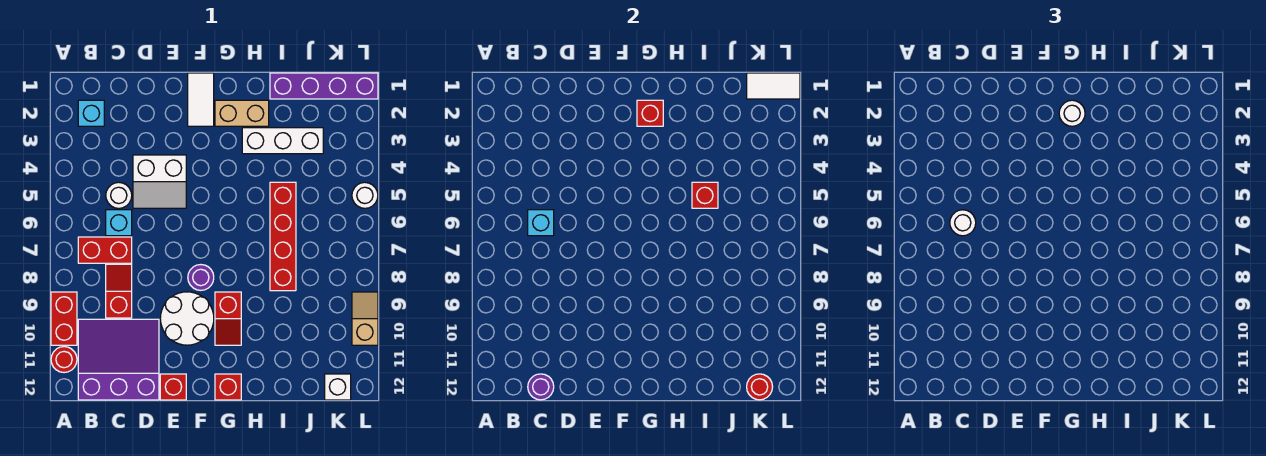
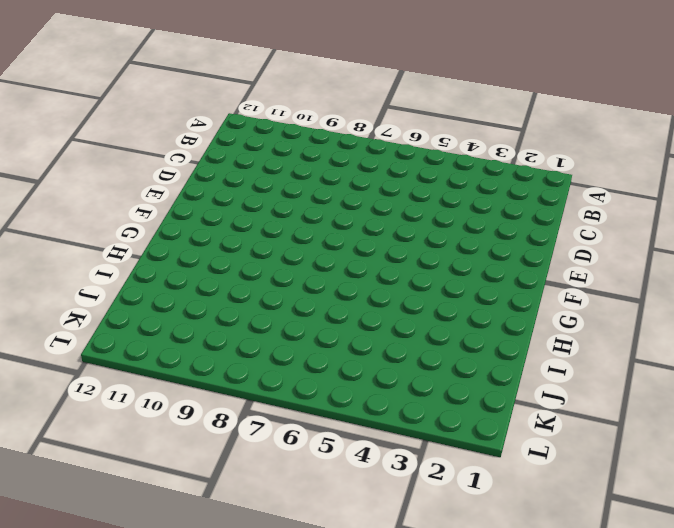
none -> red 1x2 brick [51,292,77,345]
none -> red 1x1 round brick [51,347,77,373]
none -> cyan 1x1 brick [78,100,104,126]
none -> red 1x2 brick [78,237,132,263]

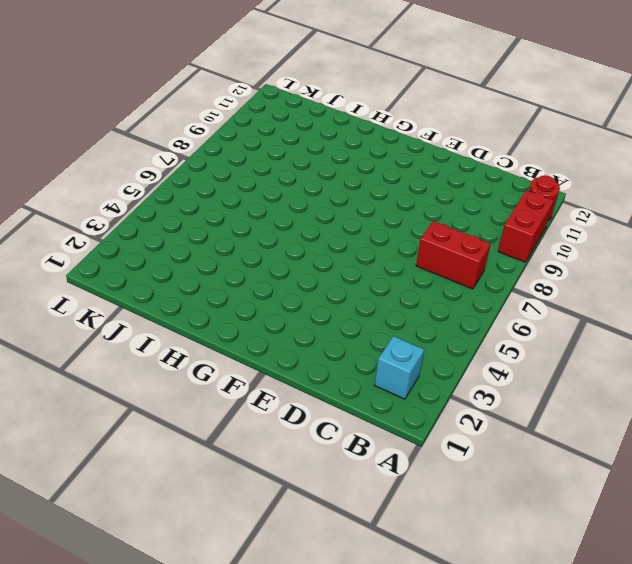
none -> purple 3x3 slope [78,319,159,400]
none -> white 1x1 round brick [106,182,132,208]
none -> cyan 1x1 brick [106,210,132,236]
none -> red 1x2 slope [106,264,132,318]

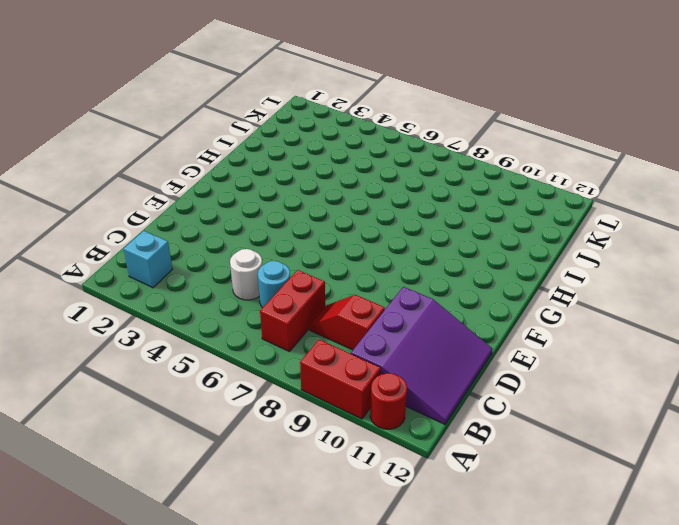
purple 3x3 slope [351,287,492,424] -> purple 3x3 slope turned to [78,319,159,400]
cyan 1x1 round brick [258,261,290,308] -> cyan 1x1 brick [106,210,132,236]
none -> white 2x2 slope [133,155,186,208]
none -> white 2x2 round brick [160,292,214,345]
none -> red 1x1 brick [160,374,186,400]
none -> white 1x2 tile [188,73,214,126]

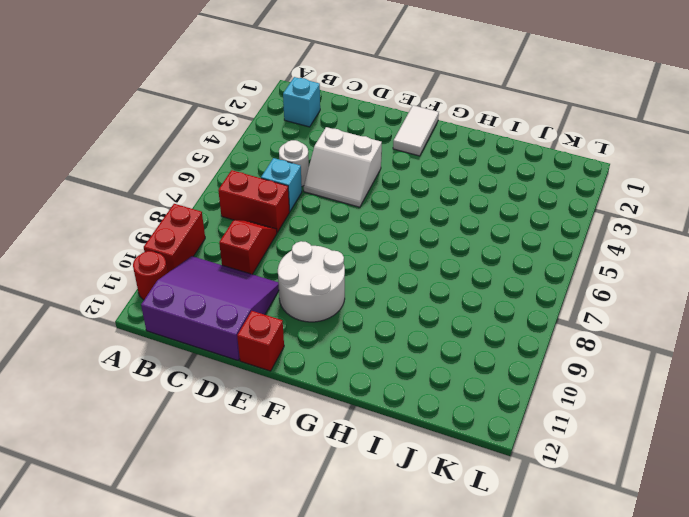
none -> purple 1x1 round brick [188,265,214,290]
none -> tan 1x2 brick [215,100,269,126]
none -> red 1x2 slope [215,292,241,345]
none -> red 1x1 brick [215,374,241,400]

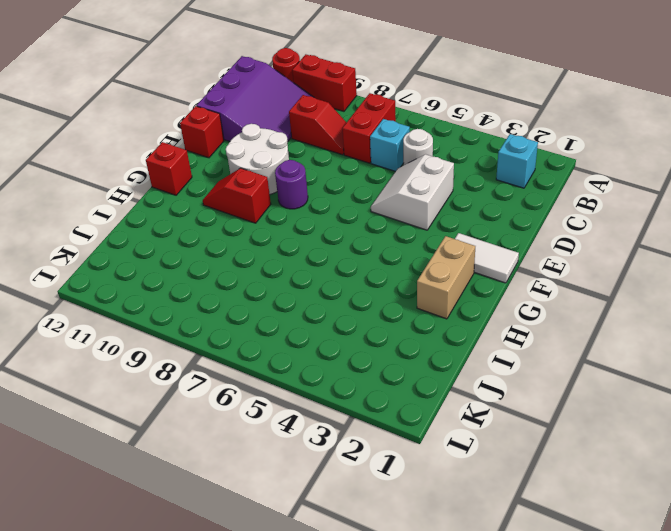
none -> white 1x3 brick [242,128,323,154]
none -> purple 1x4 brick [270,73,378,99]
none -> red 1x4 brick [270,182,296,291]
none -> white 1x1 brick [325,374,351,400]

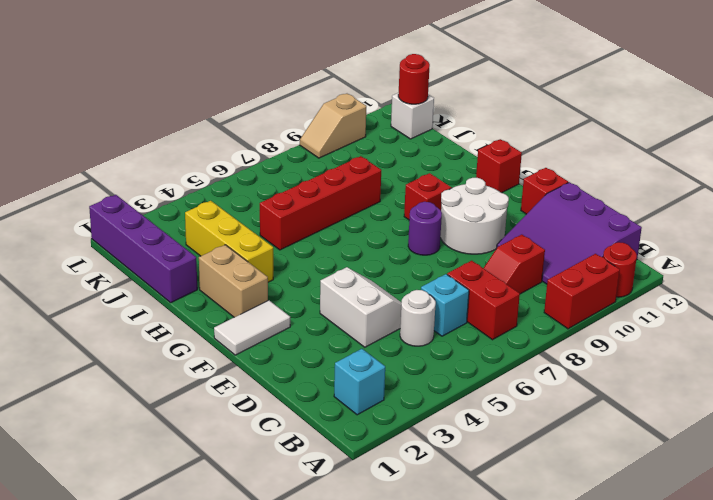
yellow 1x3 brick [185,201,273,282] -> white 1x3 brick [242,128,323,154]
none -> white 1x1 round brick [352,182,378,208]
none -> cyan 1x1 brick [528,210,554,236]
none -> purple 1x1 round brick [528,374,554,400]
none -> red 1x1 brick [637,100,663,126]

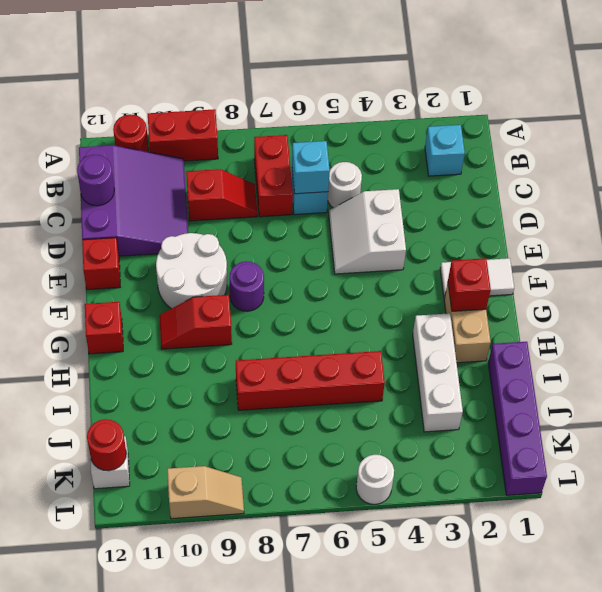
none -> red 1x1 brick [692,182,718,208]
none -> white 1x2 tile [747,73,800,99]
none -> white 1x1 round brick [950,210,976,236]
none -> white 1x1 round brick [1059,100,1085,126]

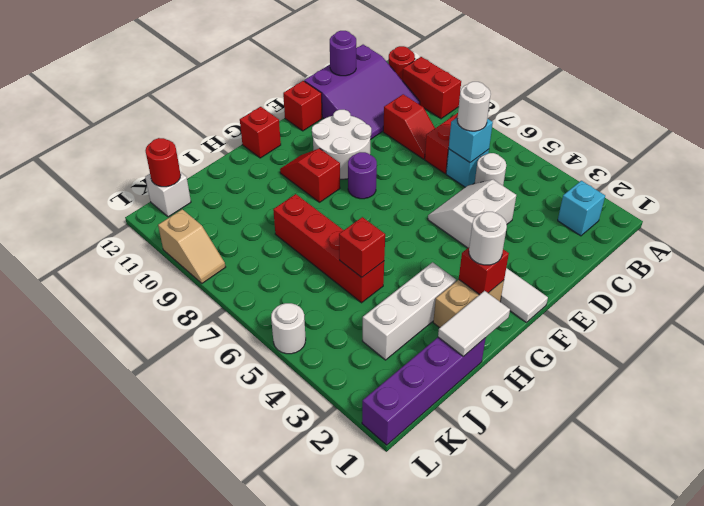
white 1x2 tile [438,291,510,357] -> white 1x2 tile moved to [747,73,800,99]

